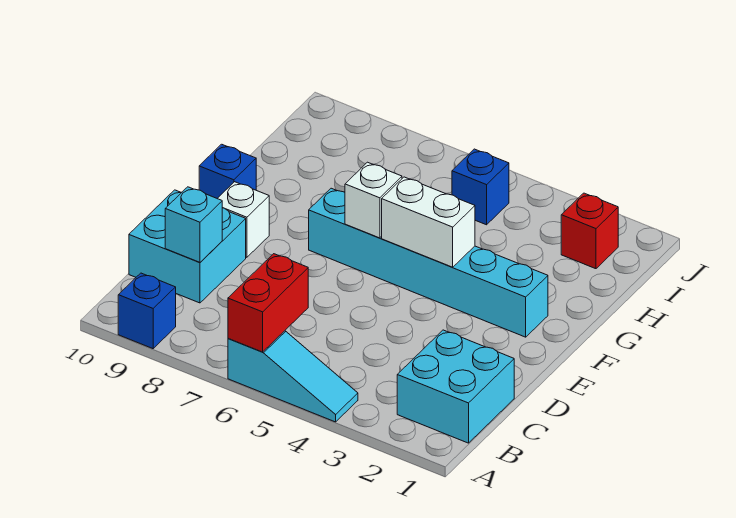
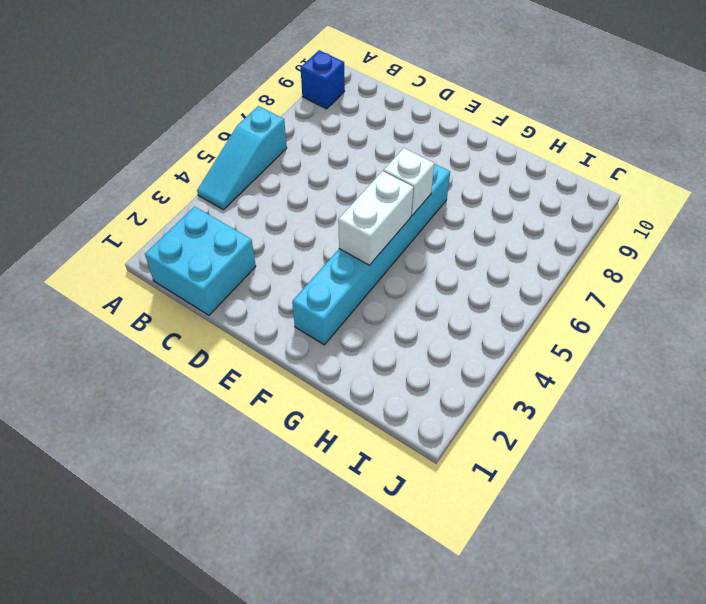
none -> cyan 2x2 brick [129,190,246,303]
none -> white 1x1 brick [217,182,269,257]
none -> blue 1x1 brick [199,144,256,198]

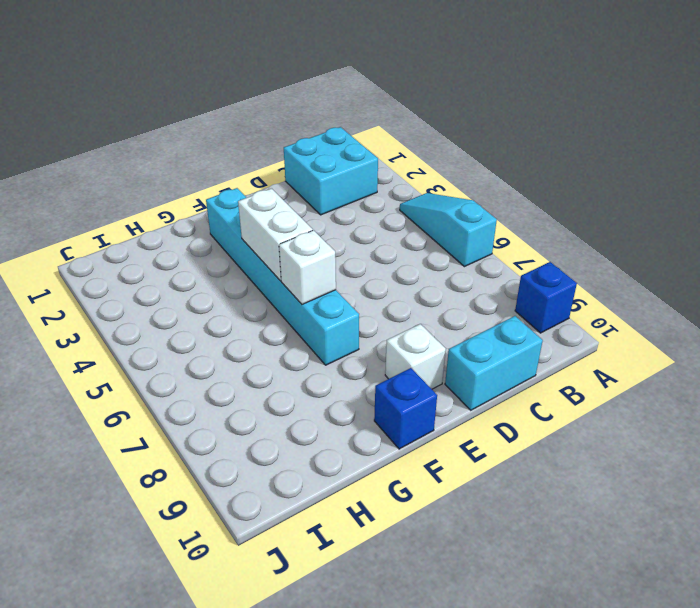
cyan 1x2 brick [445,316,543,410] -> cyan 2x2 brick [129,190,246,303]
none -> red 1x1 brick [561,193,618,269]
none -> blue 1x1 brick [452,149,509,225]
none -> red 1x2 brick [228,254,308,352]

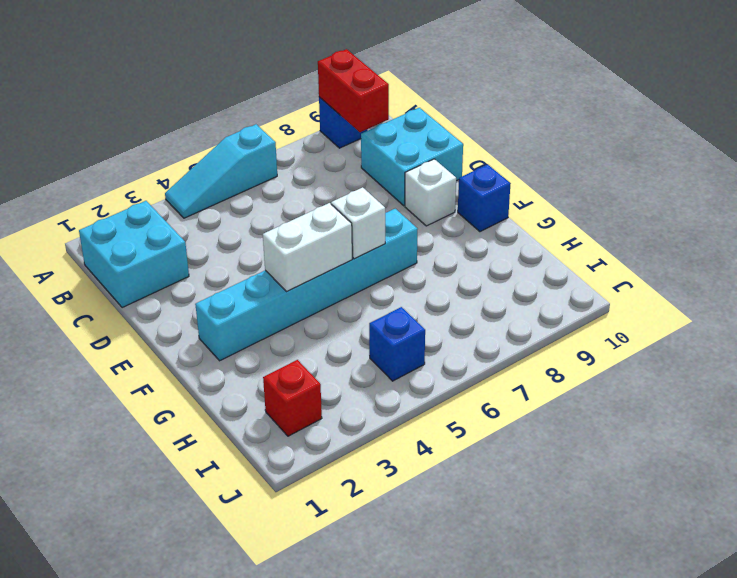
red 1x2 brick [318,49,389,132] -> red 1x2 brick moved to [228,254,308,352]
none -> cyan 1x1 brick [165,187,222,262]

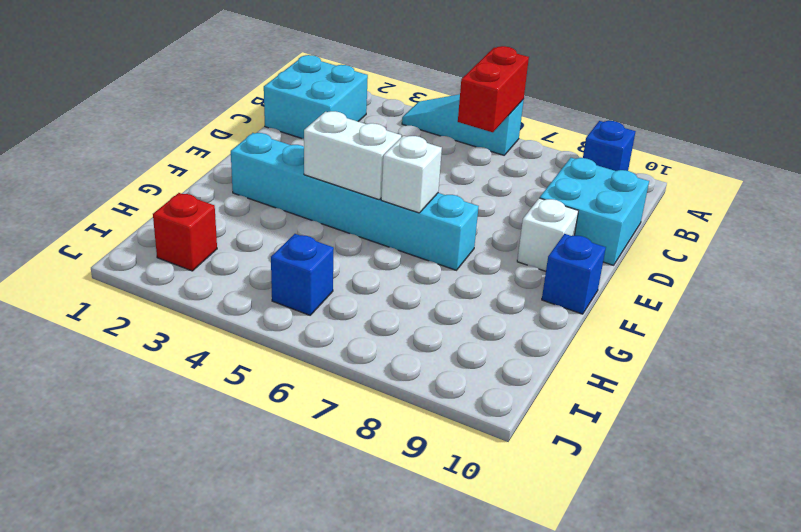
none -> cyan 1x1 brick [165,187,222,262]

